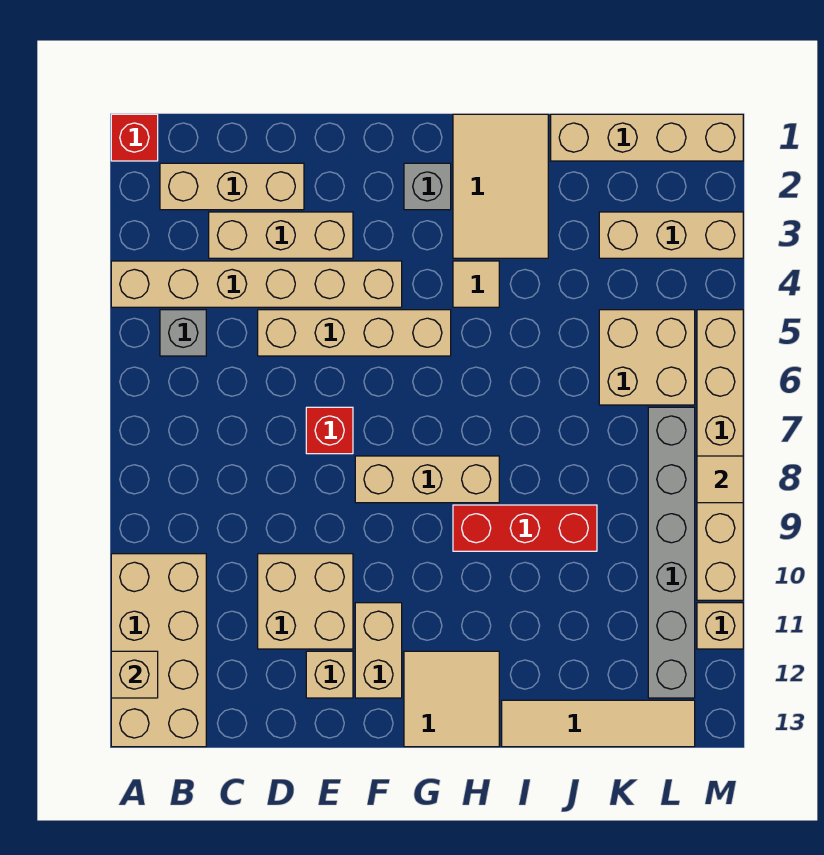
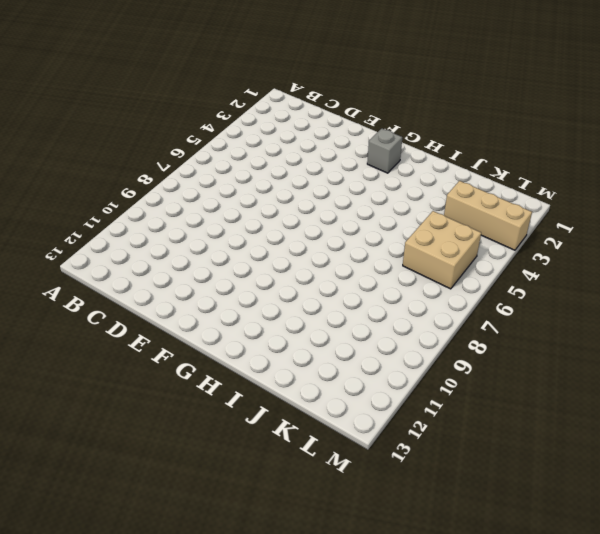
none -> red 1x1 brick [111,114,158,161]
none -> tan 1x6 brick [111,261,402,307]
none -> tan 2x4 brick [111,554,206,747]

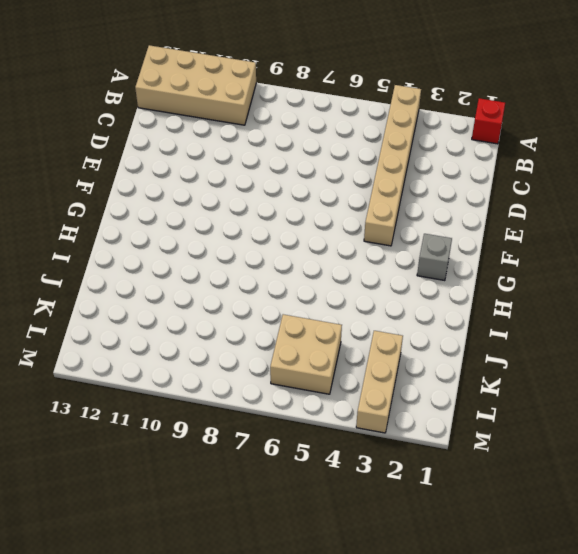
none -> tan 1x3 brick [160,163,304,210]
none -> grey 1x1 brick [160,310,206,356]
none -> tan 1x3 brick [209,212,353,258]

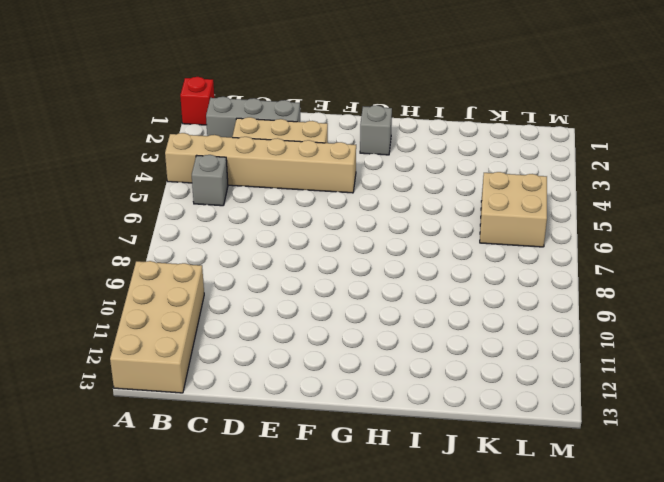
grey 1x3 brick [206,97,300,137] -> tan 1x3 brick [160,163,304,210]
none -> tan 1x4 brick [258,310,451,356]
none -> tan 2x2 brick [258,554,353,649]
none -> red 1x1 brick [306,407,353,454]

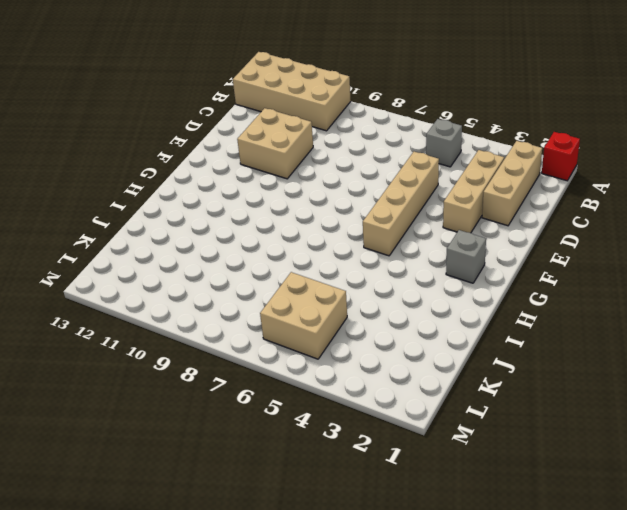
none -> tan 1x6 brick [111,261,402,307]
none -> red 1x1 brick [306,407,353,454]
none -> tan 1x1 brick [306,651,353,698]

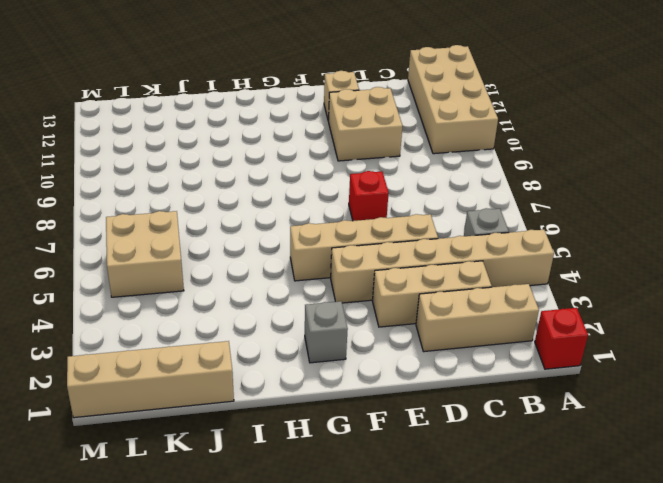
none -> tan 1x3 brick [355,456,499,503]
none -> tan 1x2 brick [355,603,402,698]
none -> tan 2x2 tile [404,651,499,747]

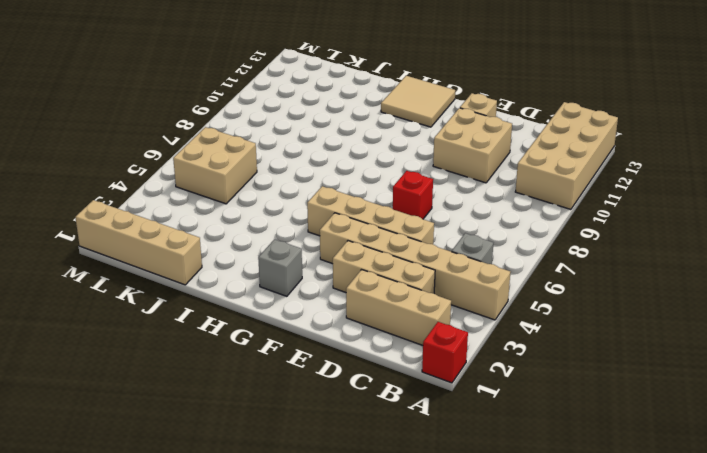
none -> tan 1x3 brick [355,456,499,503]
none -> tan 1x2 brick [355,603,402,698]
none -> tan 2x3 tile [453,114,548,258]

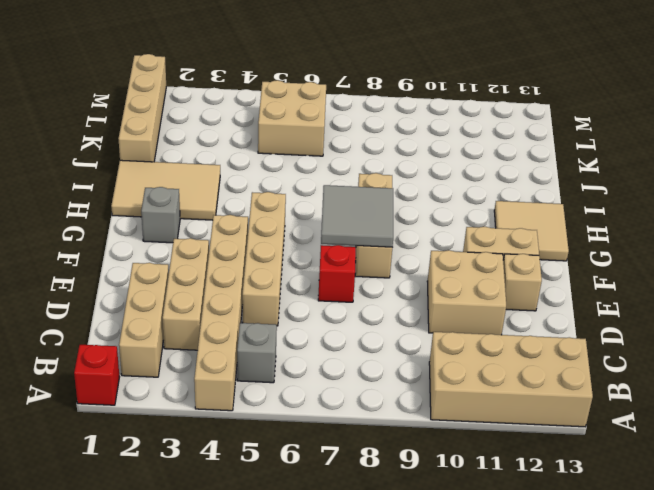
grey 2x2 tile [321,185,393,247] -> none
none -> tan 1x1 tile [453,261,499,307]
none -> red 1x3 brick [453,505,597,551]
none -> tan 1x4 tile [502,700,695,747]

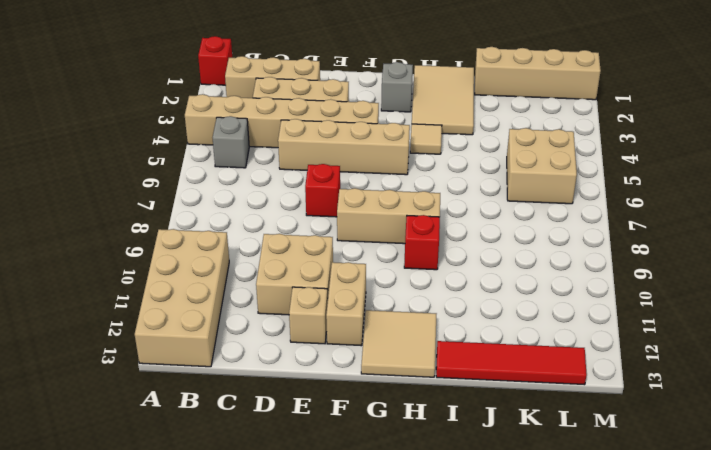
red 1x1 brick [404,215,440,270] -> red 1x3 brick [453,505,597,551]
red 1x4 tile [436,341,587,385] -> tan 1x4 tile [502,700,695,747]
none -> tan 1x3 brick [599,212,743,258]
none -> grey 1x6 brick [648,407,695,698]
none -> tan 1x6 brick [697,310,743,600]

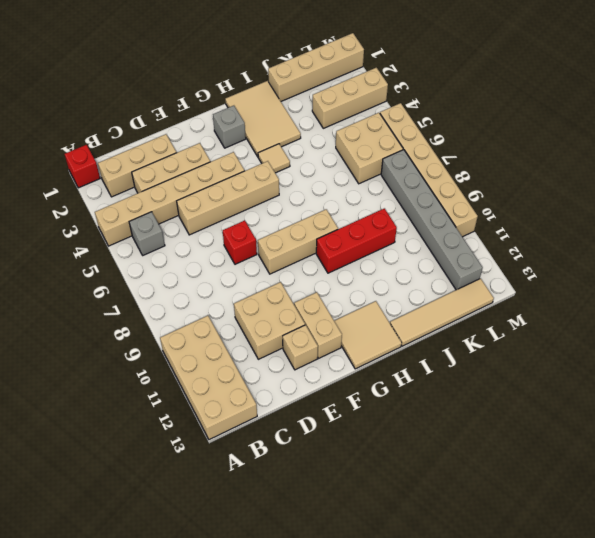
none -> tan 1x1 brick [697,603,743,649]
none -> tan 1x1 brick [111,651,158,698]
none -> tan 1x1 tile [697,456,743,503]

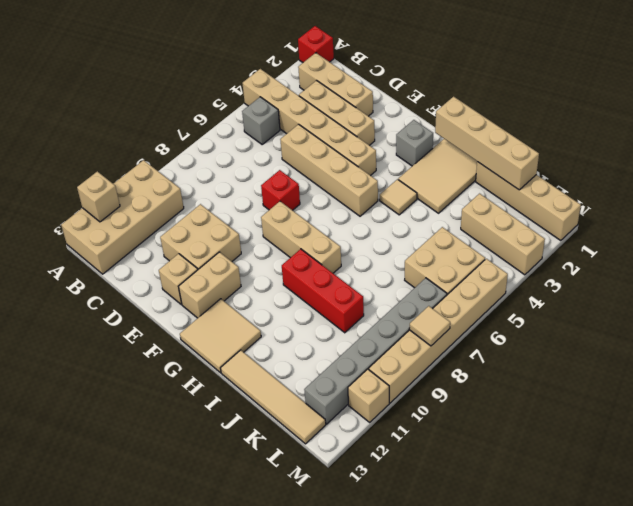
tan 1x4 brick [435,97,539,190] -> none

